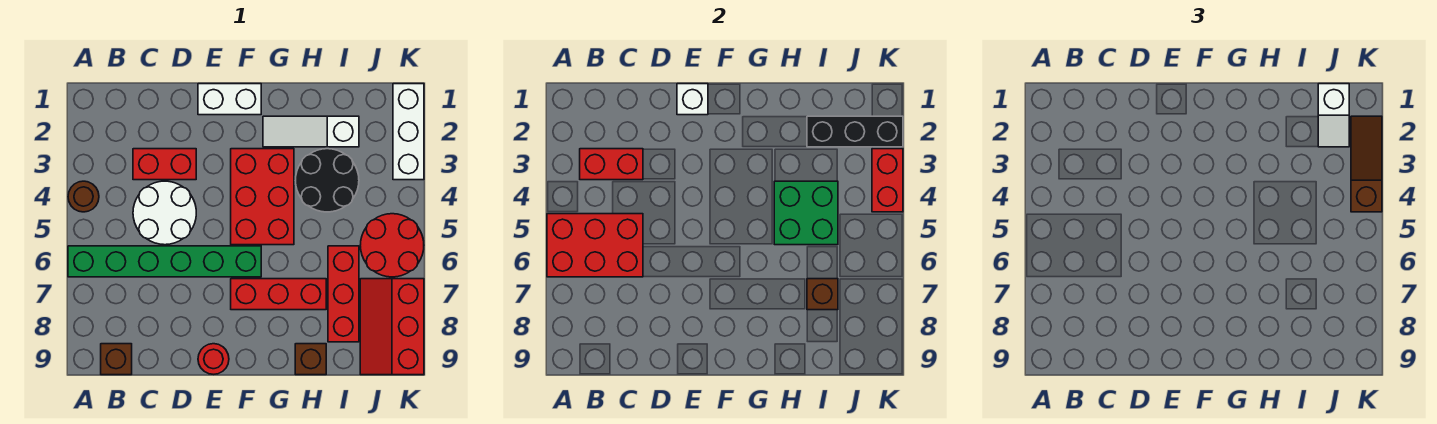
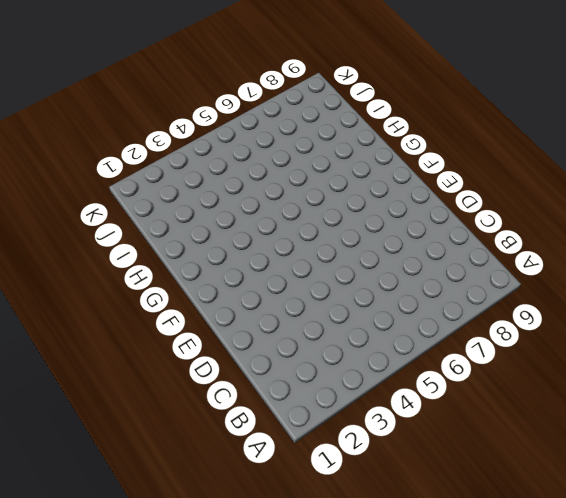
none -> brown 1x1 round brick [68,181,99,212]
none -> green 1x6 brick [68,246,261,277]
none -> brown 1x1 brick [101,344,132,375]

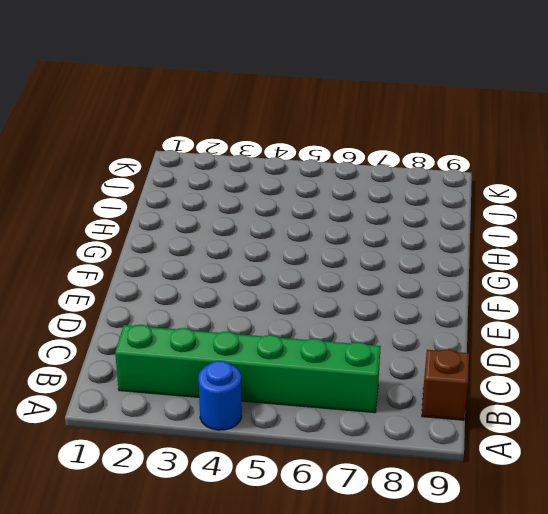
blue 1x1 round brick [198,361,242,430] -> brown 1x1 round brick [68,181,99,212]
green 1x6 brick [115,325,381,413] -> green 1x6 brick turned to [68,246,261,277]
none -> red 1x2 brick [133,149,196,180]
none -> white 2x2 round brick [133,181,196,245]
none -> white 1x2 brick [198,84,261,115]

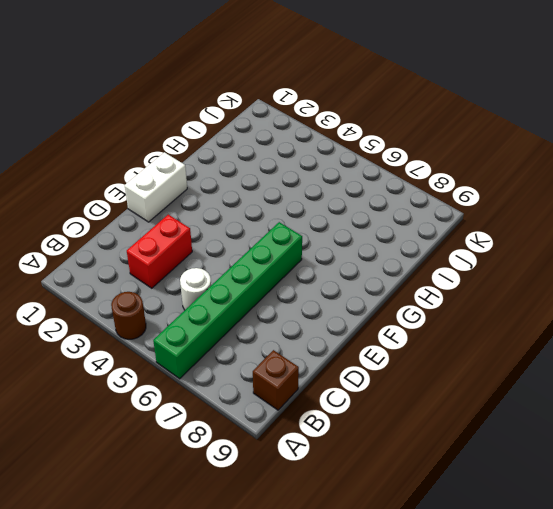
white 1x1 round brick [180,268,211,310] -> white 2x2 round brick [133,181,196,245]
none -> red 1x1 round brick [198,344,229,374]
none -> red 2x3 brick [231,149,294,245]
none -> red 1x3 brick [231,279,326,310]

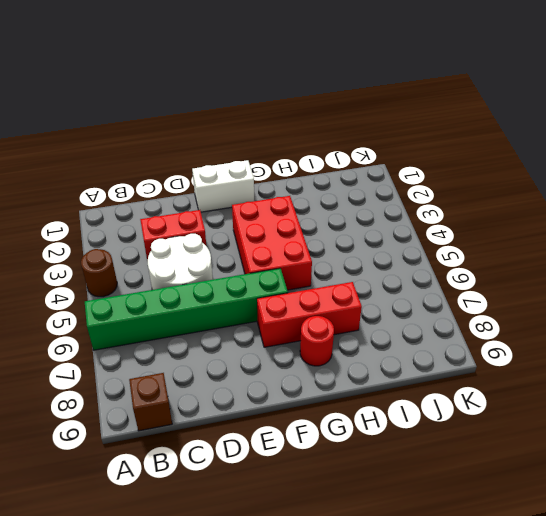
red 1x1 round brick [300,316,334,366] -> red 1x1 round brick moved to [198,344,229,374]
none -> white 1x3 slope [263,116,359,147]
none -> black 2x2 round brick [296,149,359,212]
none -> brown 1x1 brick [295,344,326,375]

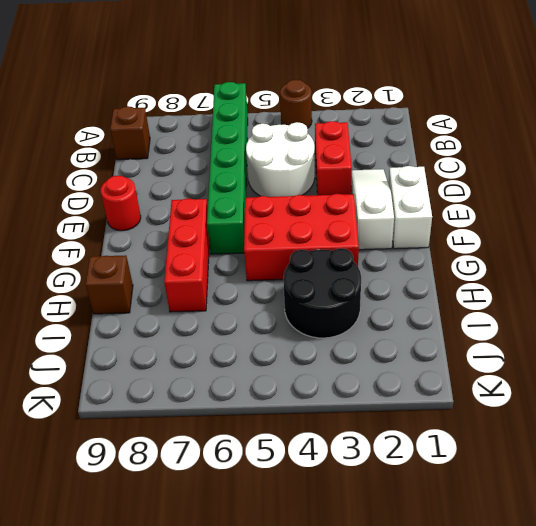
white 1x3 slope [351,169,394,250] -> white 1x3 slope moved to [263,116,359,147]
none -> red 1x3 brick [328,246,359,342]
none -> red 2x2 round brick [360,214,424,277]
none -> red 2x3 slope [360,279,424,375]

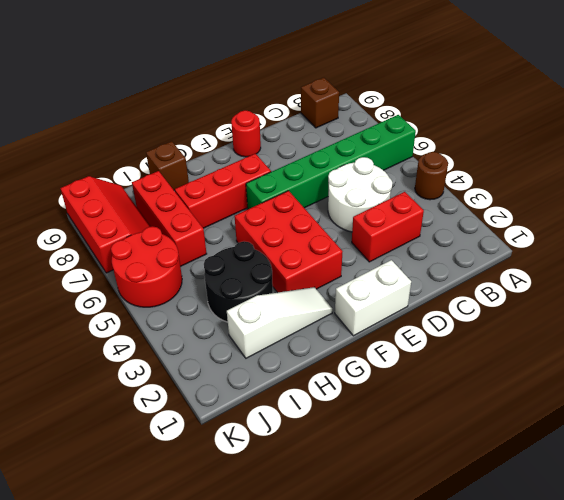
none -> white 1x3 brick [393,84,424,180]
none -> red 2x3 brick [547,214,643,277]
none -> red 1x2 brick [580,149,643,180]

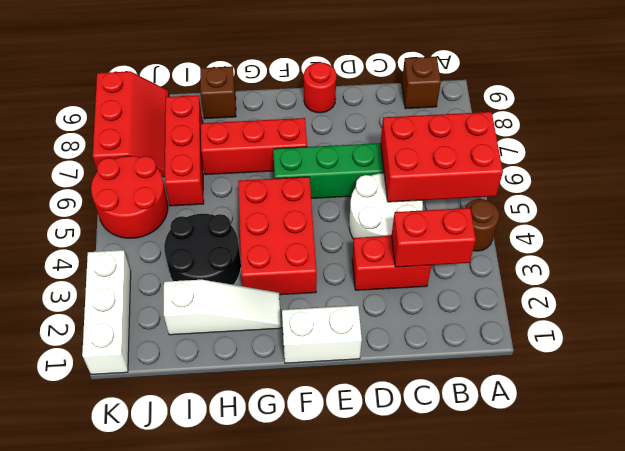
none -> white 1x1 brick [677,84,708,115]
none -> green 2x2 brick [774,181,838,245]
none -> black 1x3 brick [807,116,903,147]

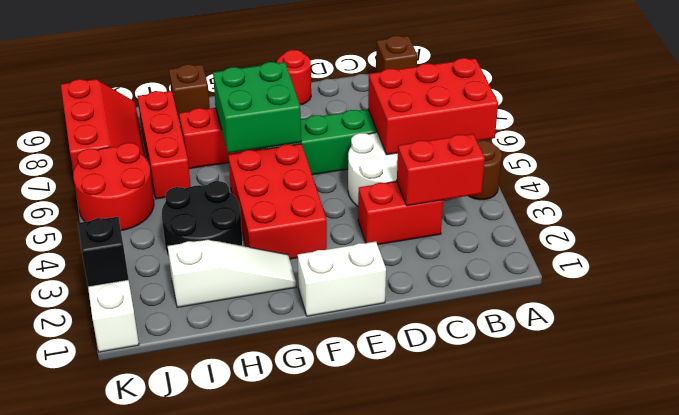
green 2x2 brick [213,62,301,153] -> green 2x2 brick moved to [774,181,838,245]
black 1x1 brick [78,217,129,287] -> black 1x3 brick [807,116,903,147]
none -> white 1x1 brick [677,84,708,115]
none -> brown 1x1 brick [807,279,838,310]
none -> red 1x2 brick [872,149,903,212]

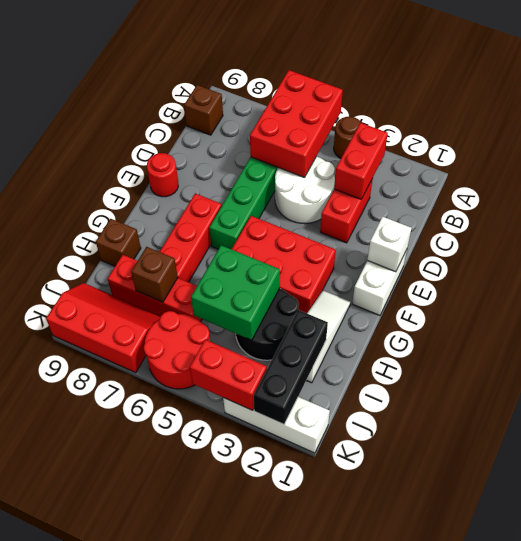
none -> white 1x2 slope [1318,84,1349,147]
none -> brown 1x3 slope [1351,116,1382,212]

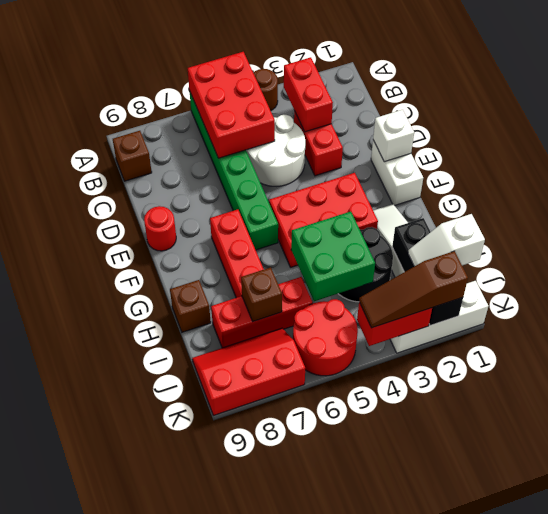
brown 1x3 slope [359,251,468,328] -> brown 1x3 slope turned to [1351,116,1382,212]

